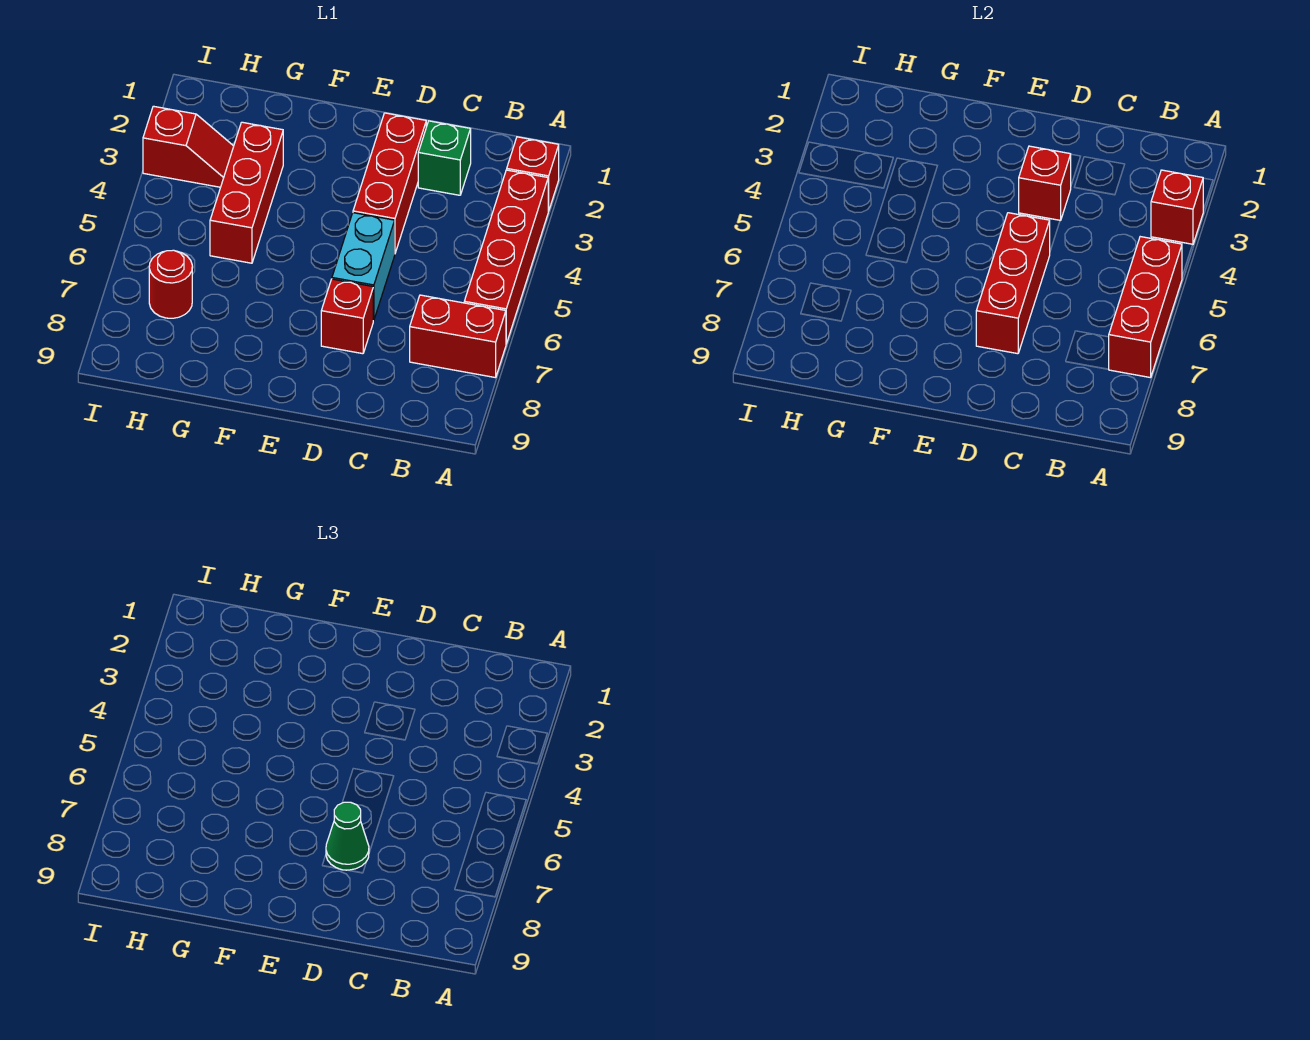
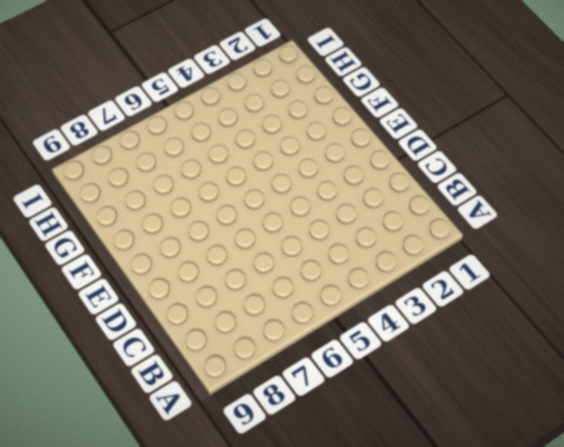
none -> red 1x1 brick [507,137,559,211]
none -> red 1x4 brick [464,170,548,344]
none -> red 1x2 brick [410,295,506,378]

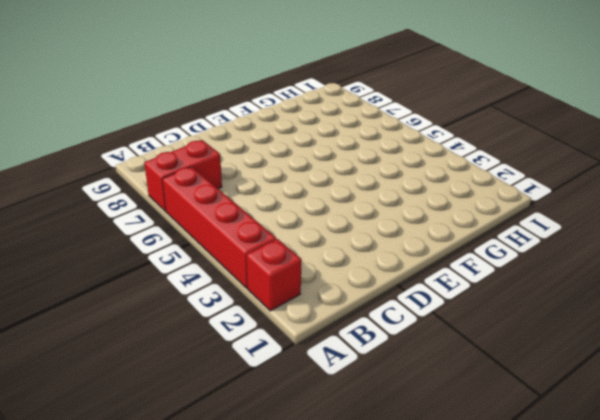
none -> green 1x1 brick [418,121,471,195]
none -> red 1x3 brick [353,113,426,253]
none -> cyan 1x2 brick [332,213,395,320]

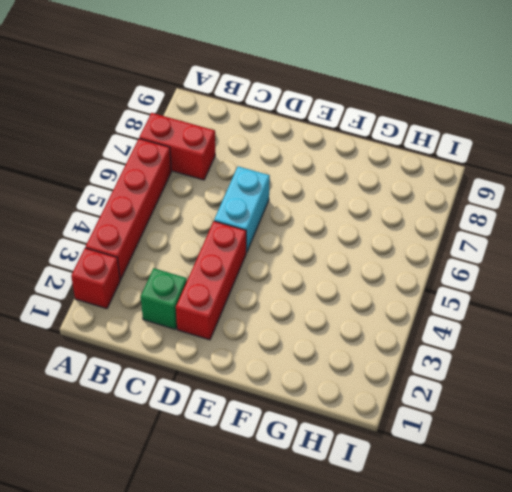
none -> red 1x1 brick [321,279,373,354]
none -> red 1x3 brick [210,122,283,263]
none -> red 1x2 slope [143,106,234,187]

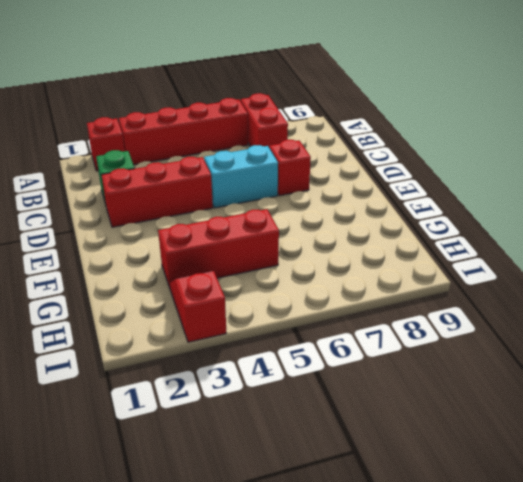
none -> red 1x1 round brick [149,250,192,318]
none -> red 1x1 brick [1151,170,1203,245]
none -> red 1x3 brick [1109,237,1182,378]

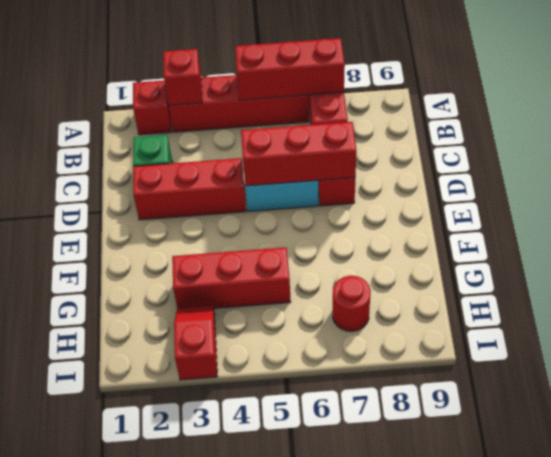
none -> red 1x1 brick [1019,146,1071,221]
none -> green 1x1 cone [326,802,369,870]

